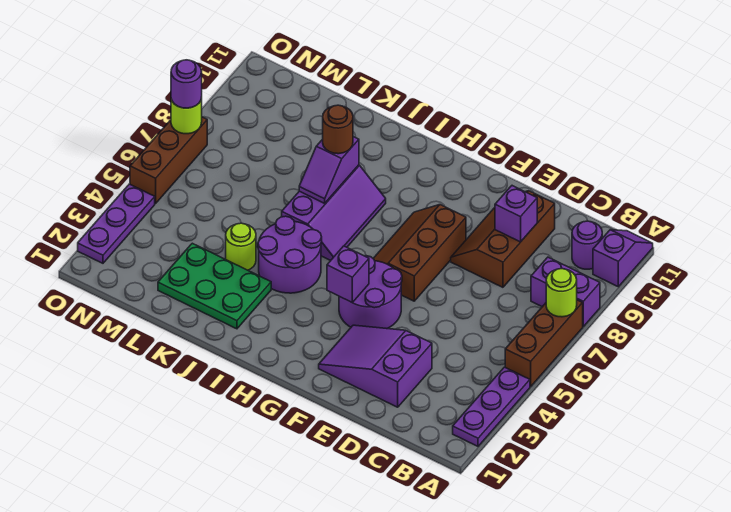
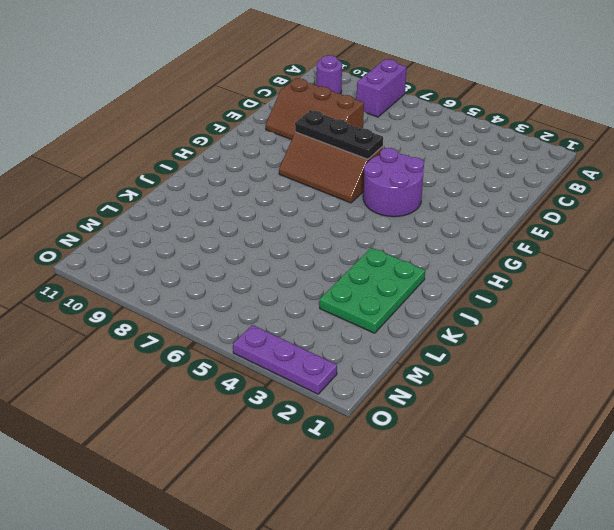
black 1x3 plate [295,110,383,159] -> none
none -> purple 1x3 plate [453,367,530,446]
none -> brown 1x3 brick [505,300,583,387]
none -> purple 1x2 slope [593,230,653,287]

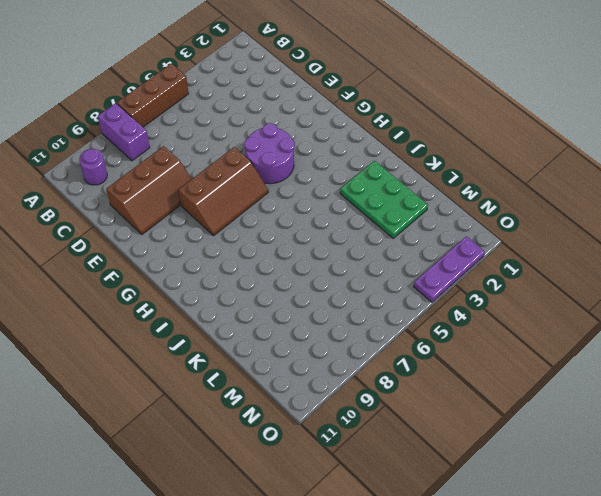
none -> purple 1x3 plate [453,367,530,446]
none -> purple 1x2 slope [593,230,653,287]
none -> purple 2x3 slope [319,325,432,407]

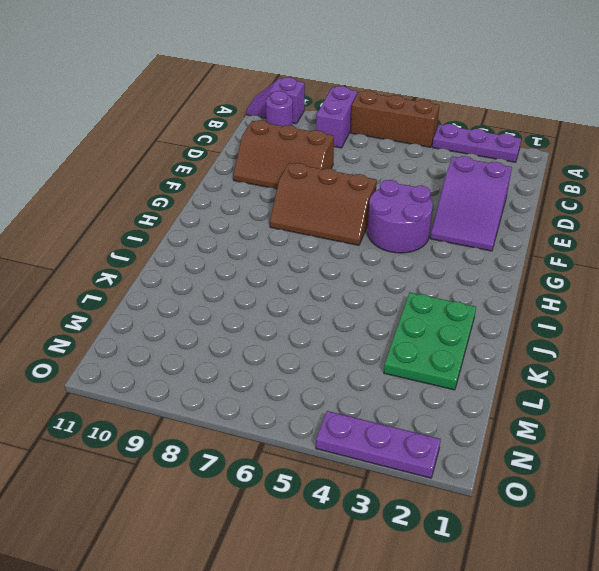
none -> purple 2x2 round brick [258,216,322,293]
none -> purple 2x3 slope [282,165,386,261]
none -> lime 1x1 round brick [226,223,256,270]

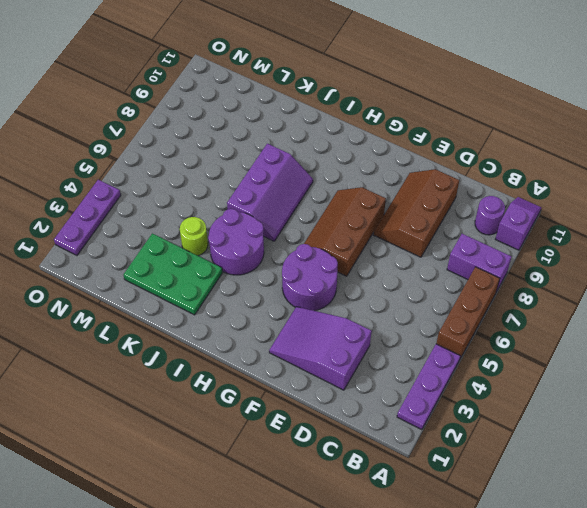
none -> brown 1x3 brick [130,117,207,204]
none -> lime 1x1 round brick [546,269,577,317]
none -> purple 1x1 brick [495,186,537,242]

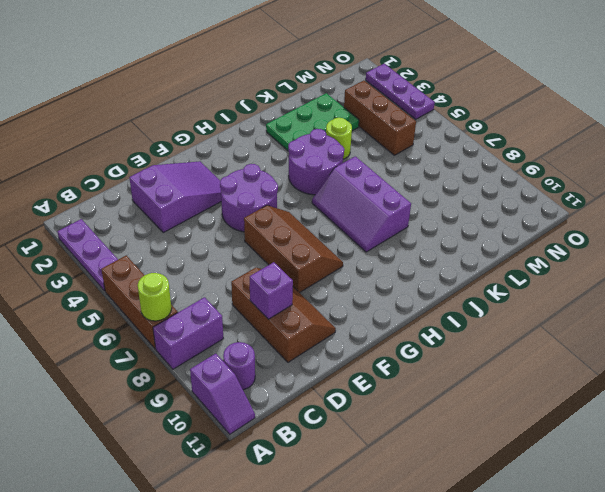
brown 1x3 brick [344,81,416,155] -> brown 1x3 brick moved to [130,117,207,204]
none -> purple 1x1 brick [327,246,369,303]
none -> purple 1x2 slope [299,137,359,203]
none -> lime 1x1 round brick [171,97,202,134]

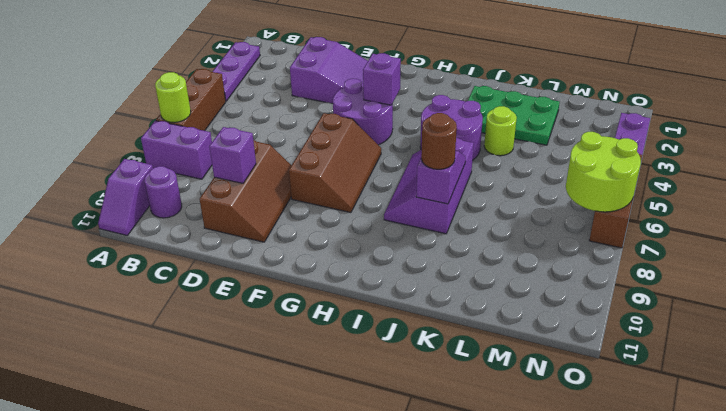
lime 2x2 round brick [566,132,641,212] -> lime 1x1 round brick [171,97,202,134]
none -> purple 1x1 round brick [171,60,202,108]

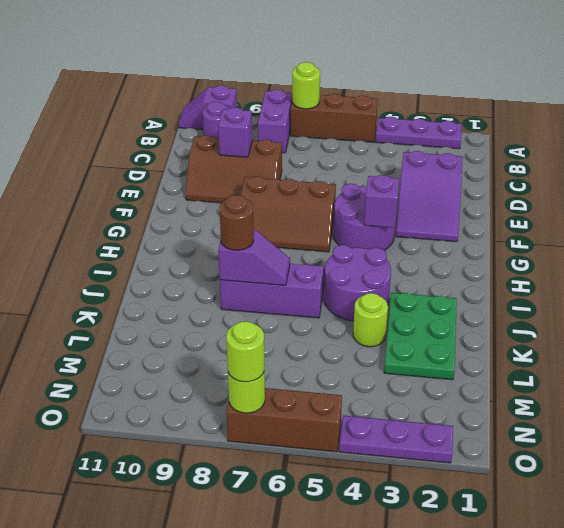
lime 1x1 round brick [226,321,264,382] -> purple 1x1 round brick [171,60,202,108]

